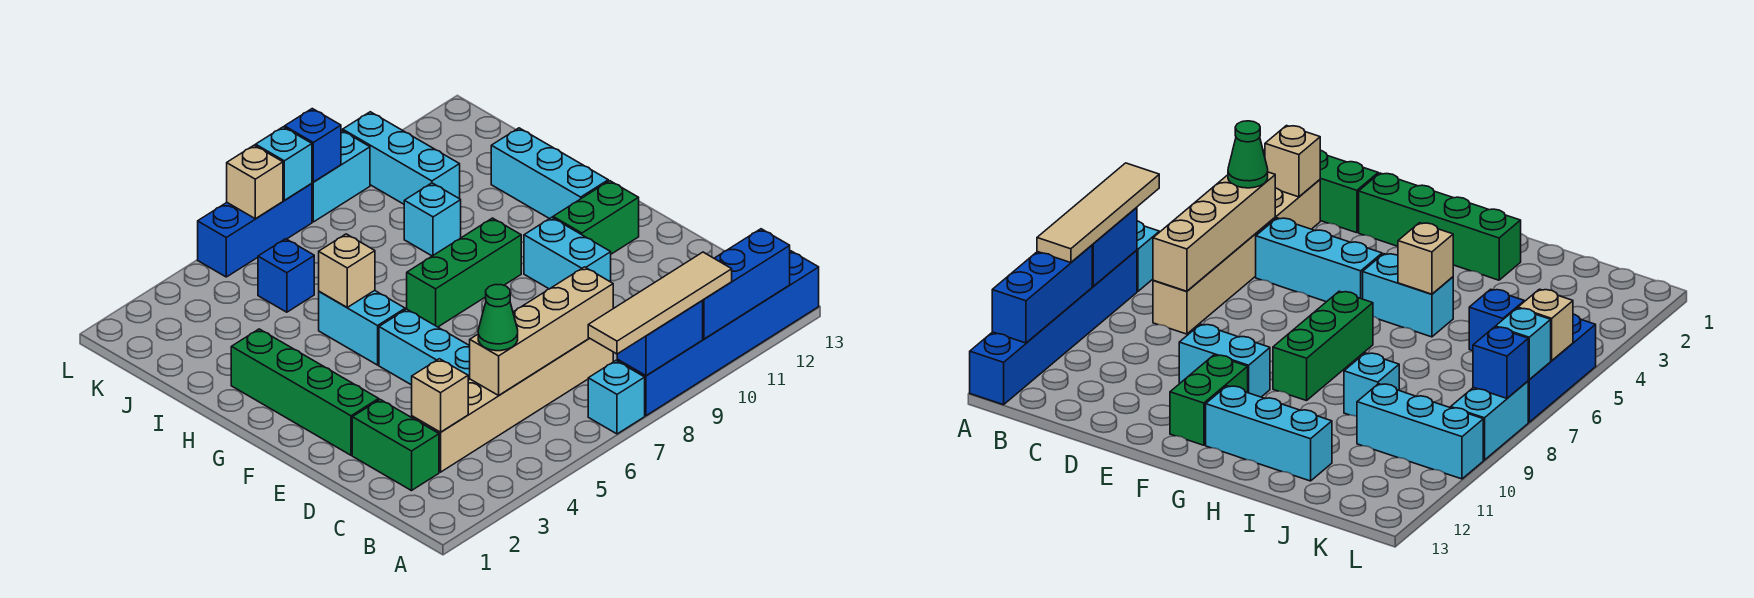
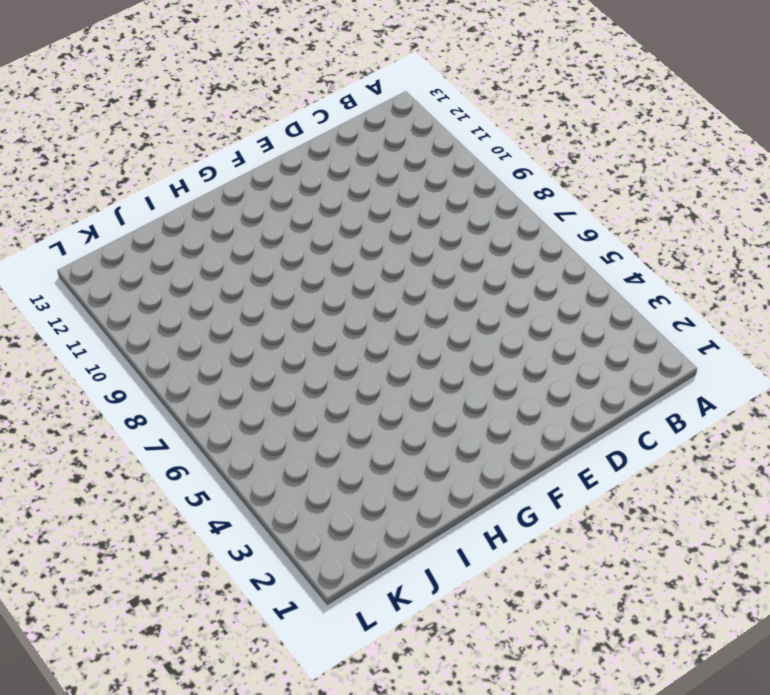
none -> cyan 1x1 brick [588,361,645,434]
none -> blue 1x6 brick [617,251,819,416]
none -> green 1x2 brick [352,400,439,491]

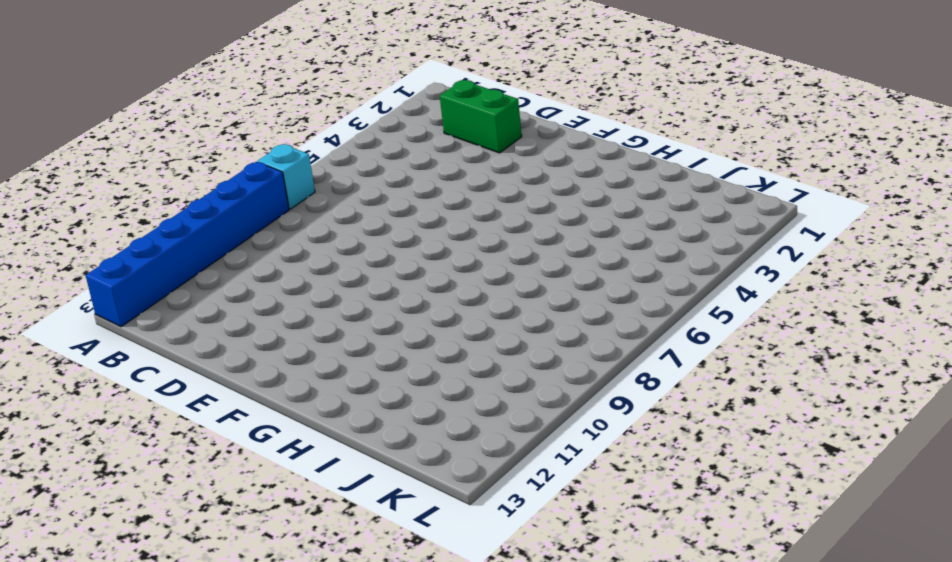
none -> tan 1x6 brick [412,338,613,472]
none -> cyan 1x3 brick [379,309,470,385]
none -> green 1x4 brick [231,329,379,455]

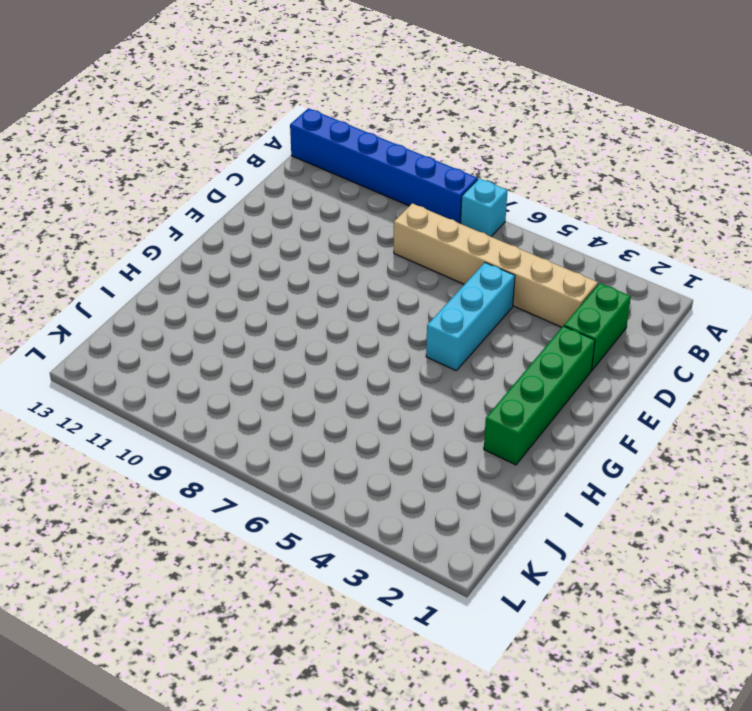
none -> cyan 1x2 brick [524,217,611,289]
none -> green 1x2 brick [553,181,639,254]
none -> cyan 1x2 brick [319,290,405,365]

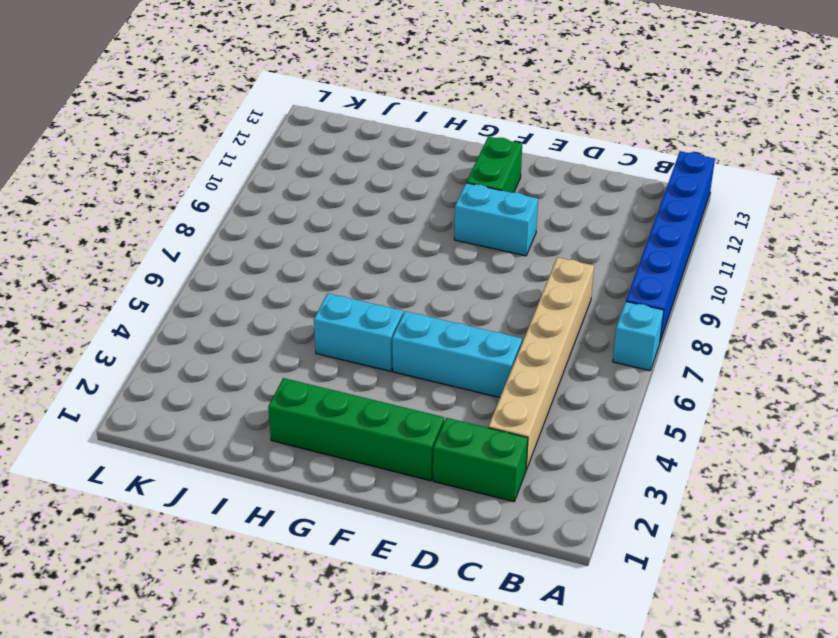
none -> green 1x3 brick [407,218,521,327]
none -> cyan 1x3 brick [491,128,608,219]
none -> cyan 1x1 brick [404,183,461,256]

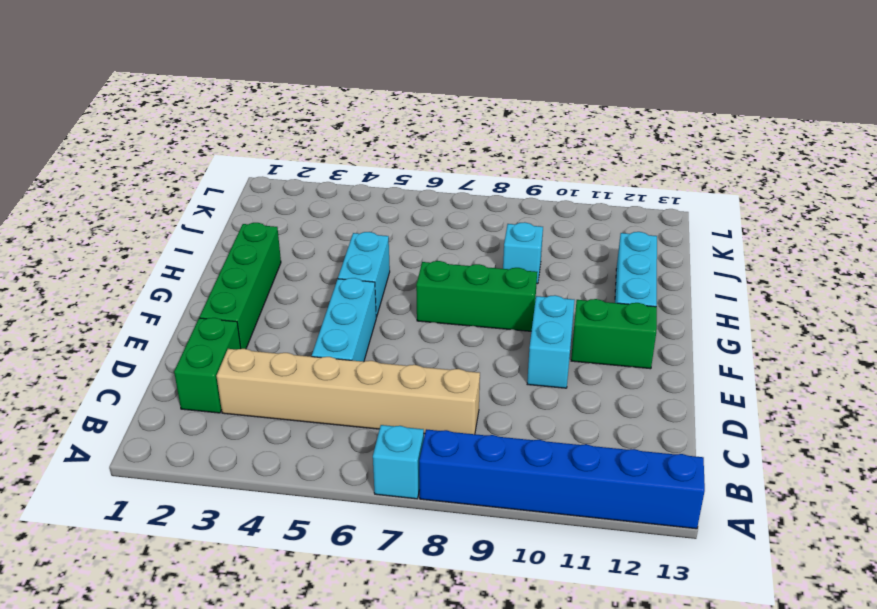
none -> blue 1x1 brick [258,239,314,312]
none -> cyan 1x3 brick [343,112,460,204]
none -> blue 1x3 brick [198,184,312,277]

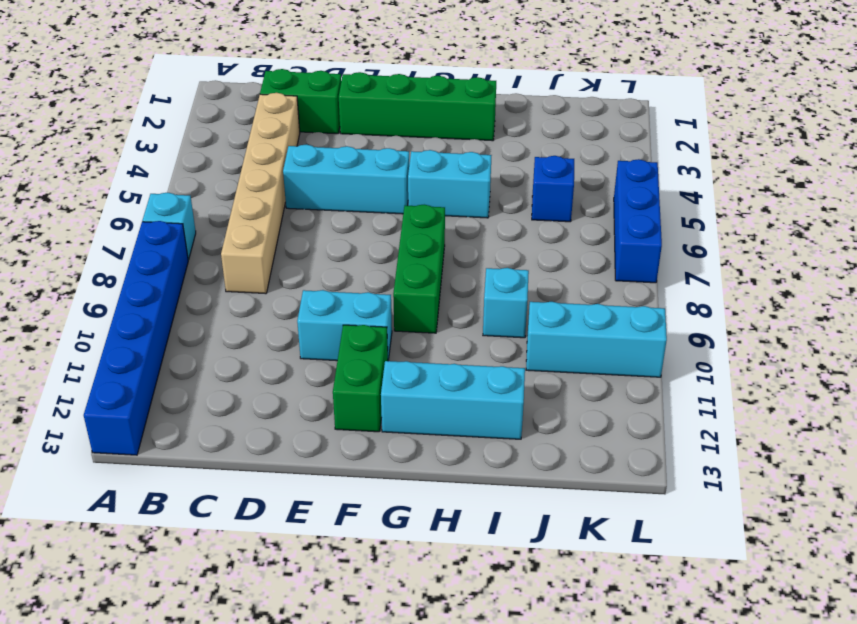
none -> cyan 1x2 brick [312,130,370,222]
none -> blue 1x2 brick [617,301,703,376]
none -> blue 1x3 brick [702,229,790,339]

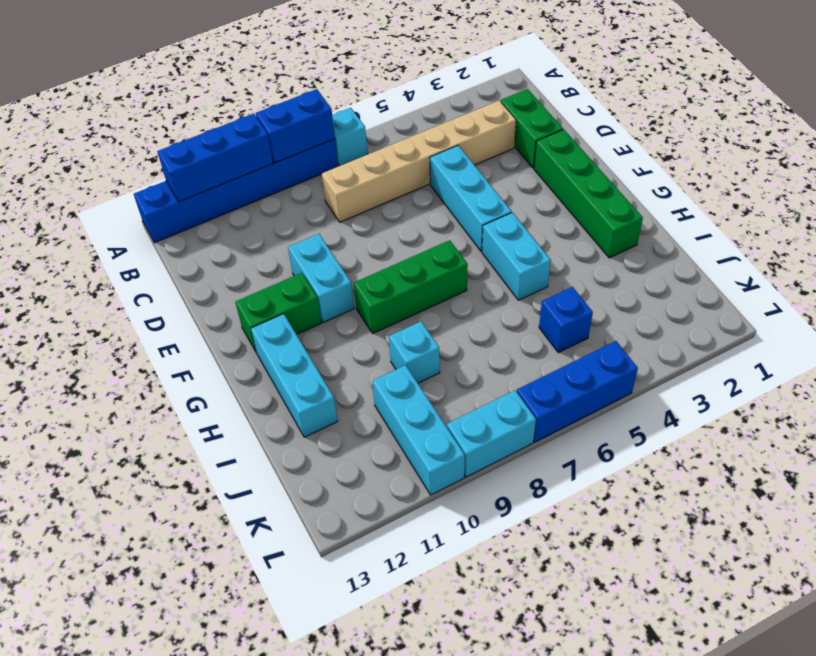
none -> tan 1x1 brick [412,359,468,432]
none -> tan 1x4 brick [470,267,613,395]
none -> tan 1x1 brick [319,234,375,307]

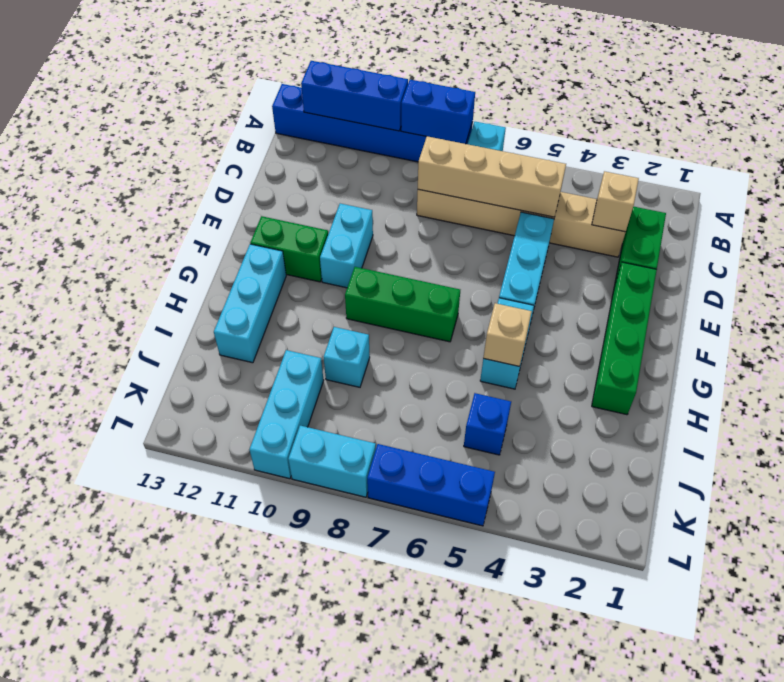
none -> tan 1x1 brick [227,145,283,219]
none -> cyan 1x1 brick [256,127,312,200]
none -> blue 1x1 brick [285,109,341,182]

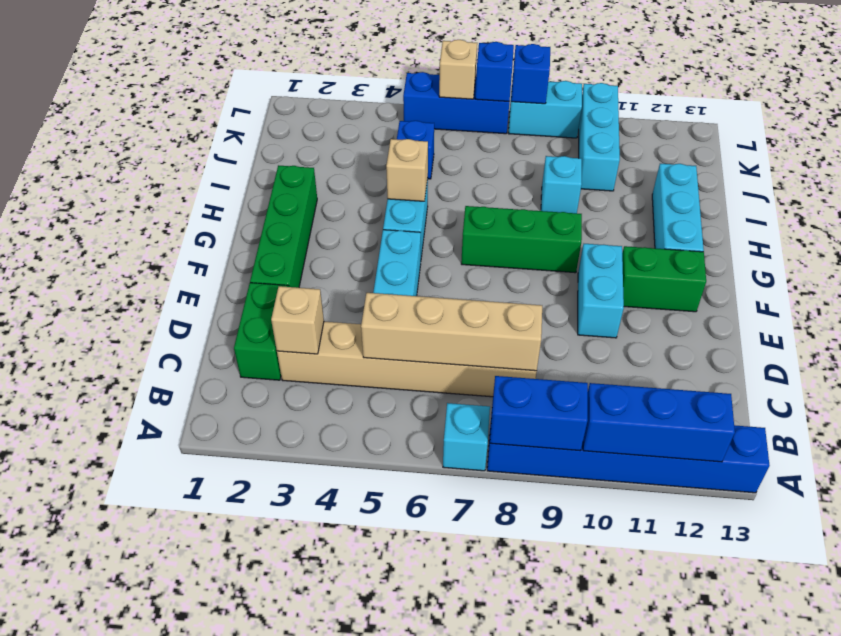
blue 1x1 brick [475,42,514,101] -> cyan 1x1 brick [256,127,312,200]
none -> tan 1x4 tile [588,252,732,354]
none -> green 1x1 cone [478,285,518,351]

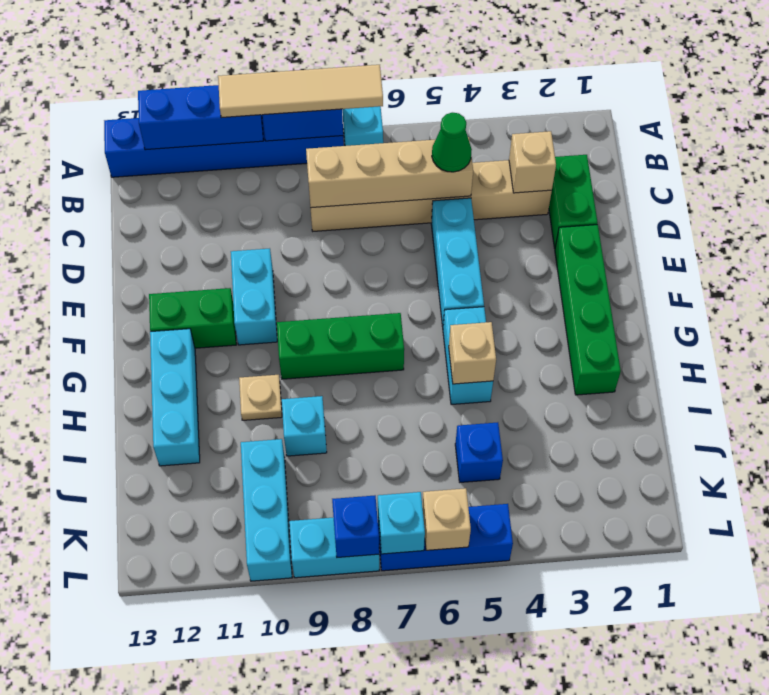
tan 1x1 plate [239,375,282,420] -> none

